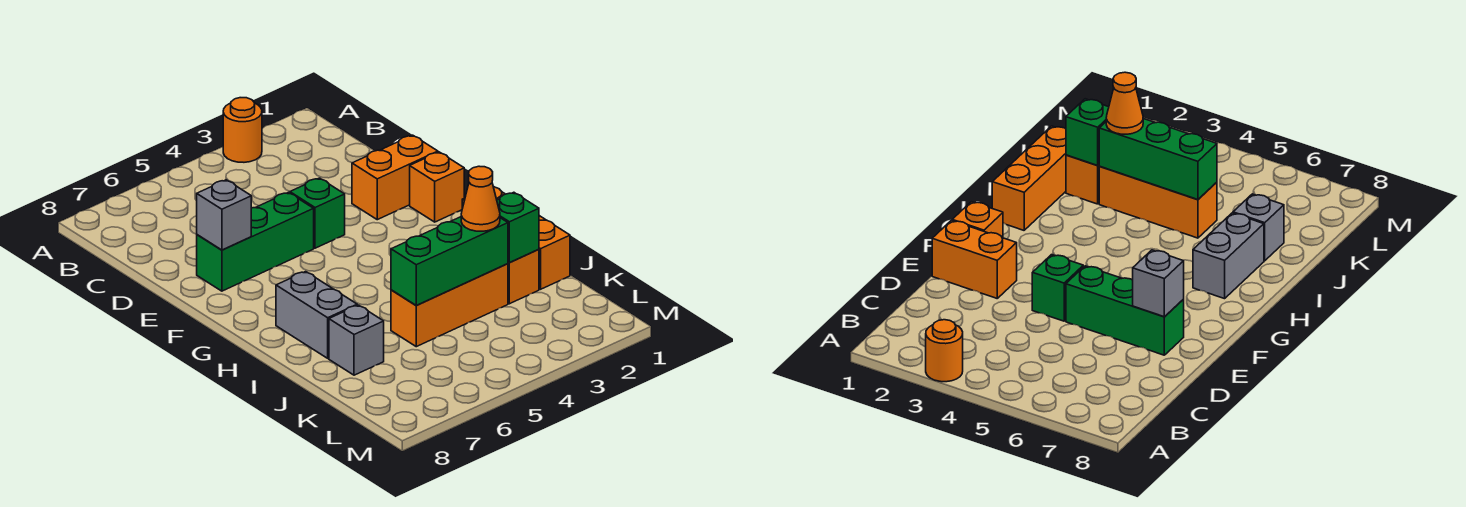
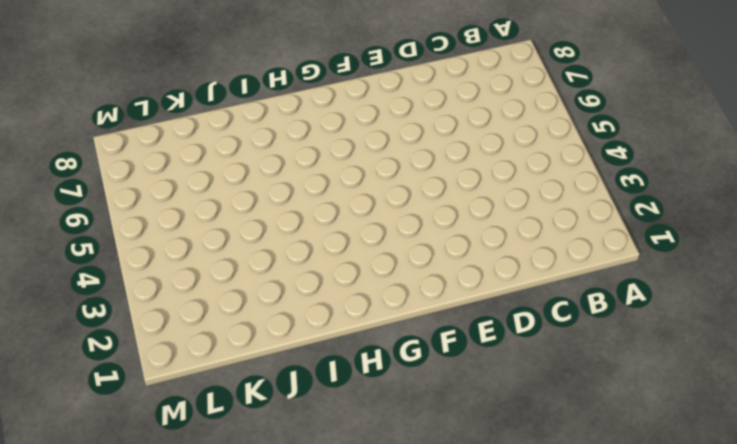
none -> orange 1x1 round brick [223,98,262,162]
none -> orange 1x2 brick [352,135,438,220]
none -> green 1x1 brick [290,178,345,248]

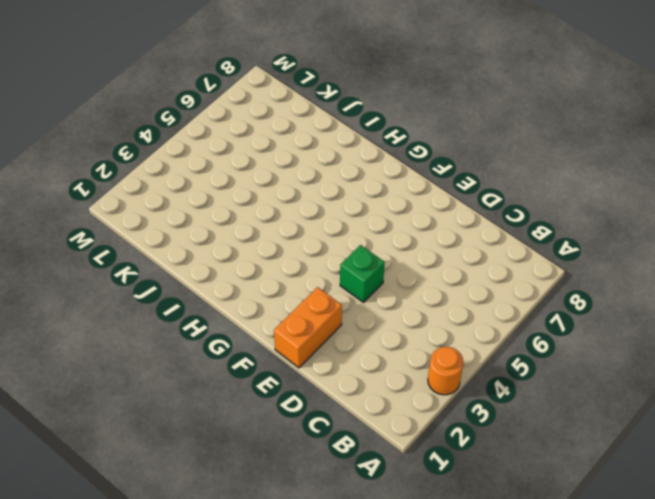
none -> green 1x3 brick [197,192,314,291]
none -> orange 1x1 brick [410,152,464,222]
none -> orange 1x3 brick [462,187,570,289]

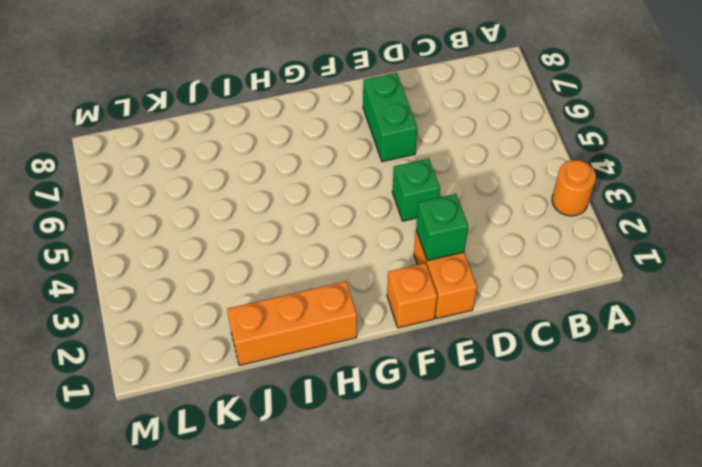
green 1x1 brick [416,194,468,260] -> green 1x1 brick moved to [497,192,539,263]
green 1x2 brick [363,73,417,162] -> green 1x3 brick [197,192,314,291]
none -> grey 1x2 brick [276,272,357,358]
none -> orange 1x1 brick [508,249,539,304]
none -> orange 1x3 brick [391,264,508,347]

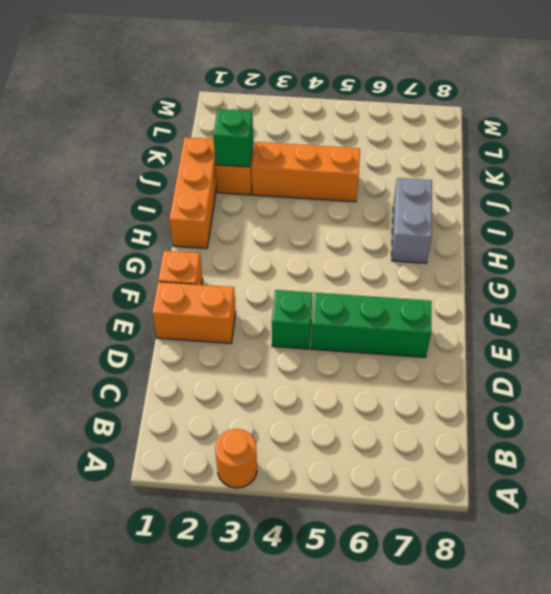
none -> grey 1x1 brick [329,305,384,375]
none -> grey 1x1 brick [197,180,251,250]
none -> green 1x3 brick [391,217,508,306]

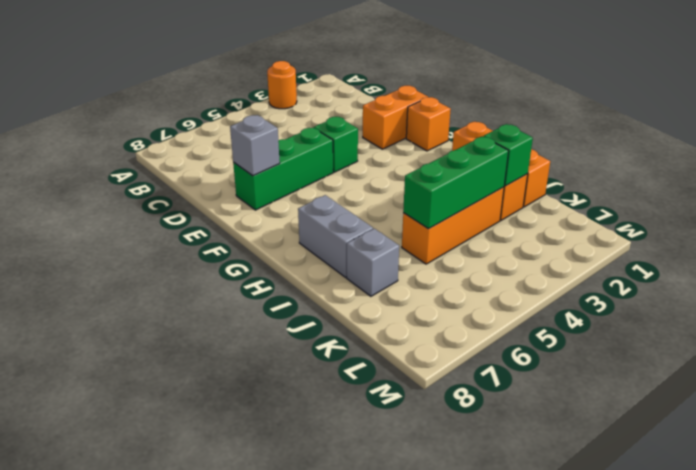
none -> orange 1x1 cone [461,166,500,231]

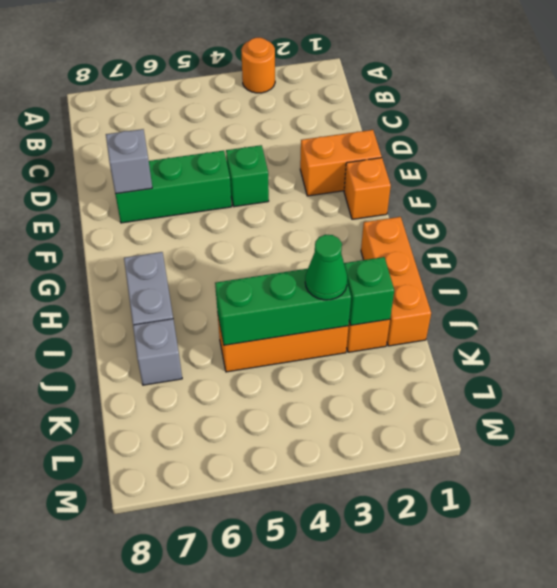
green 1x1 cone [305,235,347,300] -> orange 1x1 cone [461,166,500,231]

